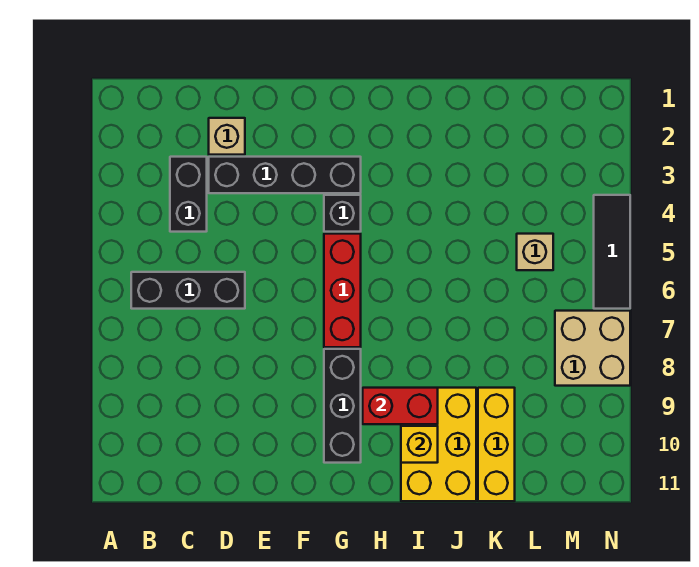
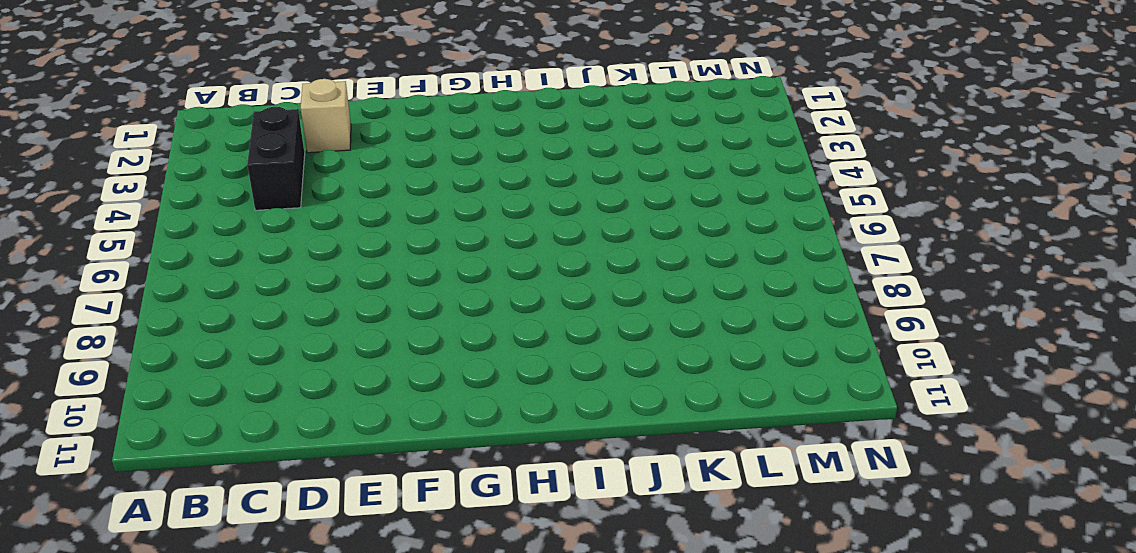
none -> black 1x3 brick [131,272,245,309]
none -> black 1x4 brick [209,157,361,193]
none -> black 1x1 brick [324,195,361,232]

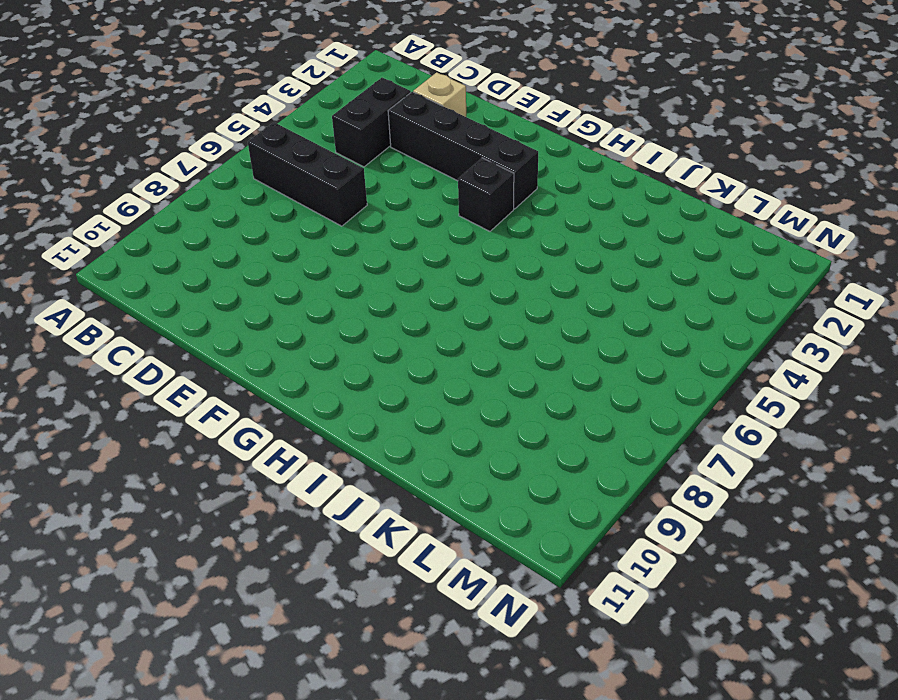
none -> red 1x3 brick [324,234,361,347]
none -> black 1x3 brick [324,349,361,463]
none -> yellow 2x3 brick [401,388,476,501]

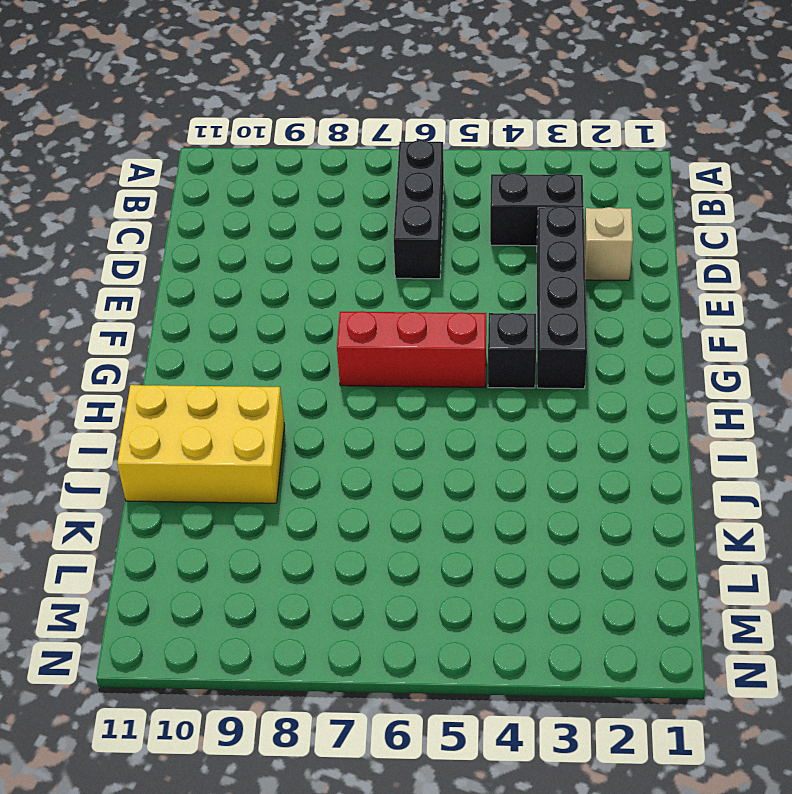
none -> black 1x3 brick [324,349,361,463]
none -> yellow 1x3 brick [478,388,515,501]
none -> tan 1x1 brick [517,234,553,270]

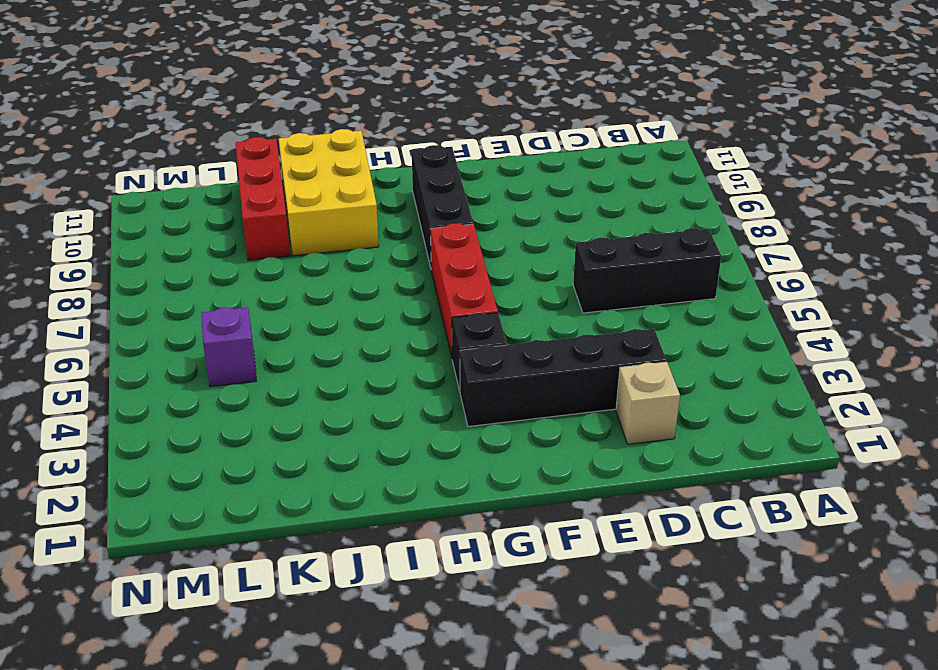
red 1x3 brick [236,137,290,260] -> yellow 1x3 brick [478,388,515,501]
purple 1x1 brick [201,307,256,387] -> tan 1x1 brick [517,234,553,270]
none -> black 1x2 brick [170,157,207,232]
none -> tan 2x2 brick [555,311,630,386]
none -> black 1x3 tile [594,195,630,309]

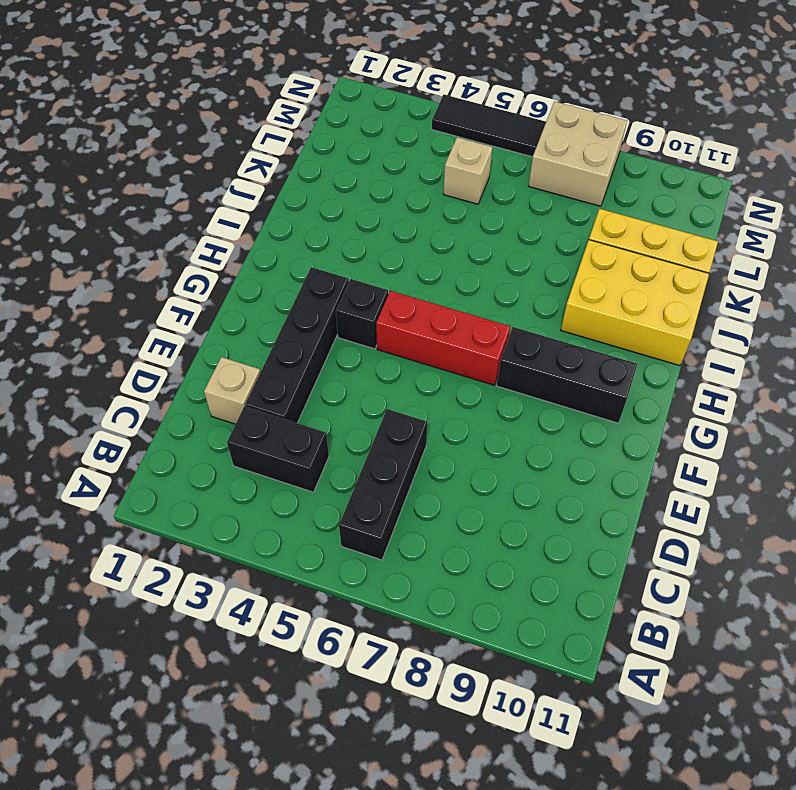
none -> red 1x2 brick [363,388,438,424]
none -> yellow 1x1 brick [401,426,438,463]

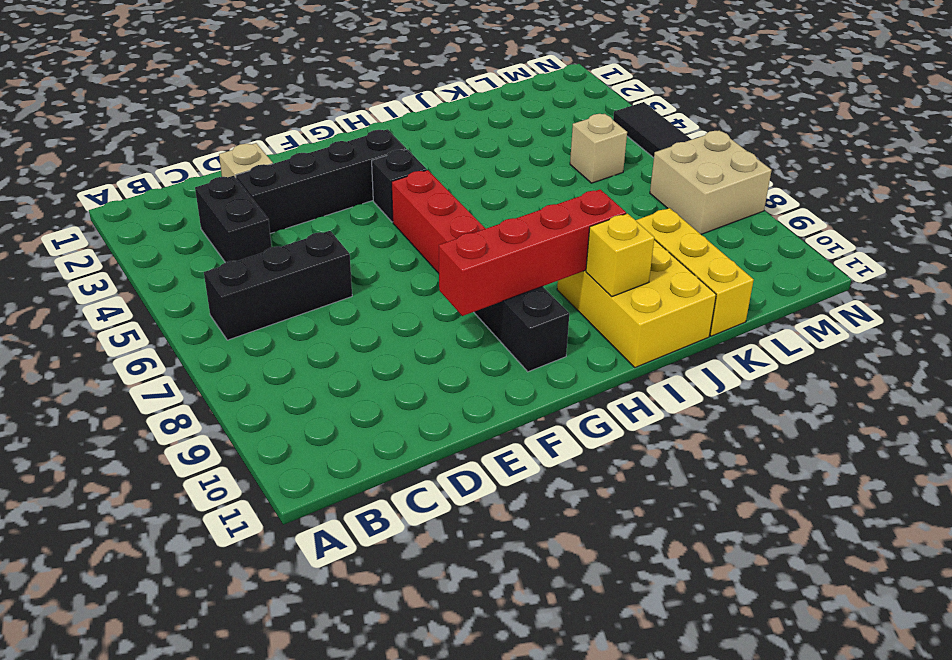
red 1x4 brick [439,190,626,316] -> red 1x2 brick [363,388,438,424]

